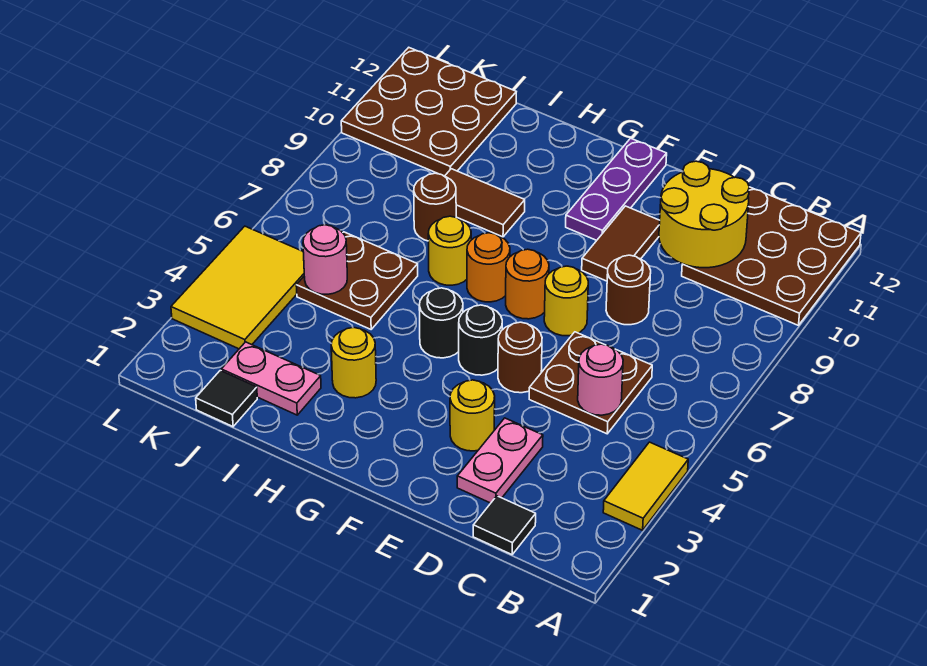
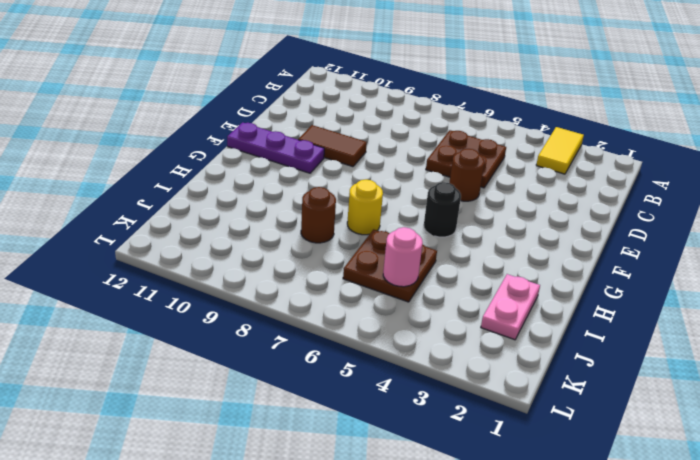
yellow 1x2 tile [536,127,584,174] -> yellow 1x2 tile turned to [603,442,688,530]
none -> brown 3x3 plate [682,187,861,325]
none -> black 1x1 tile [473,496,536,555]
none -> pink 1x2 plate [457,418,543,503]

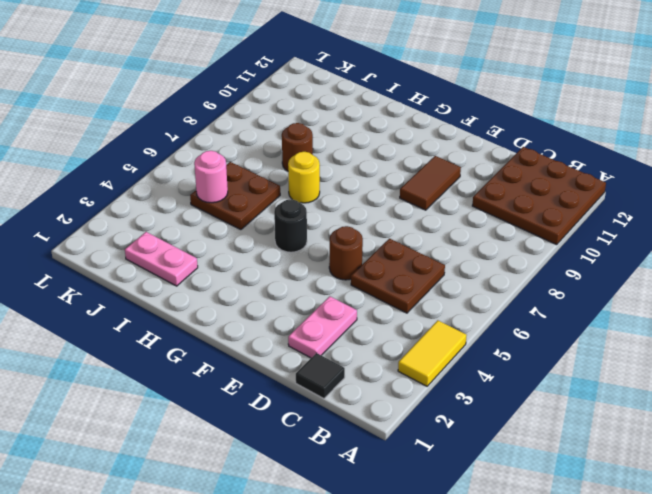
none -> brown 1x1 round brick [606,255,651,325]
none -> yellow 1x1 round brick [450,380,495,451]
none -> yellow 1x1 round brick [544,266,588,336]

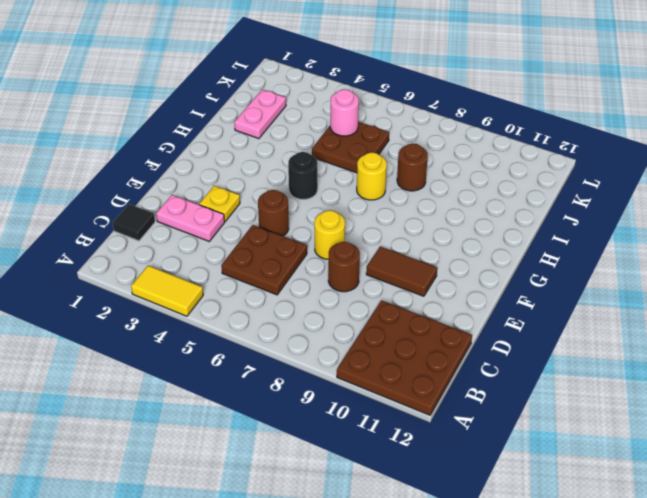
yellow 1x1 plate [199,186,240,221] -> yellow 1x1 round brick [450,380,495,451]
none -> black 1x1 round brick [459,305,502,375]
none -> orange 1x1 round brick [506,249,549,319]
none -> purple 1x3 plate [566,138,667,240]

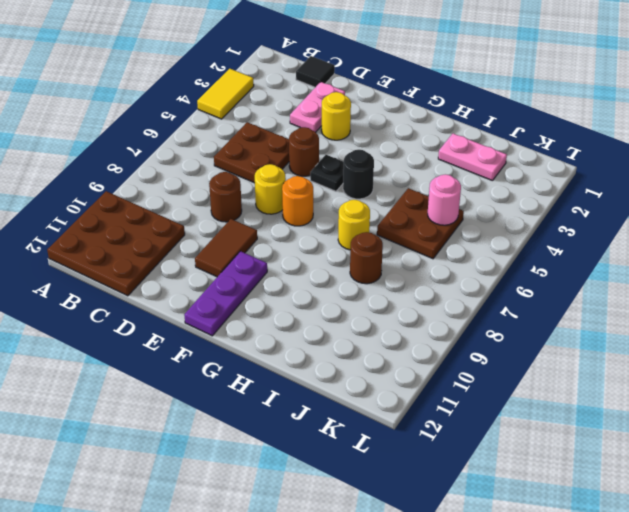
black 1x1 plate [310,155,344,191] -> black 1x1 round brick [459,305,502,375]
none -> orange 1x1 round brick [467,233,510,302]
none -> yellow 1x1 round brick [331,327,376,398]
none -> brown 1x2 tile [445,169,525,237]

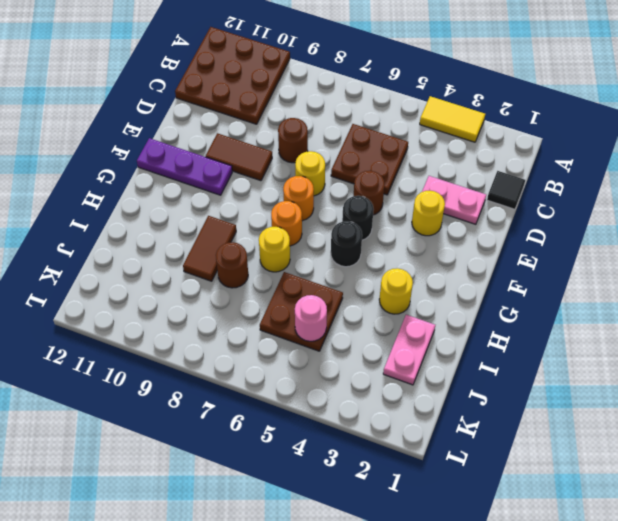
none -> black 1x1 tile [196,371,257,427]
none -> brown 3x3 plate [341,48,516,176]
none -> yellow 2x3 tile [171,226,304,349]

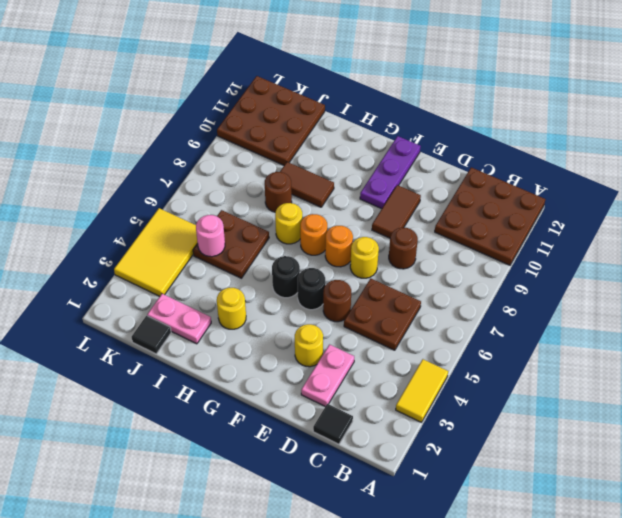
none -> pink 1x1 round brick [578,344,623,415]
none -> yellow 2x2 round brick [659,161,749,268]

